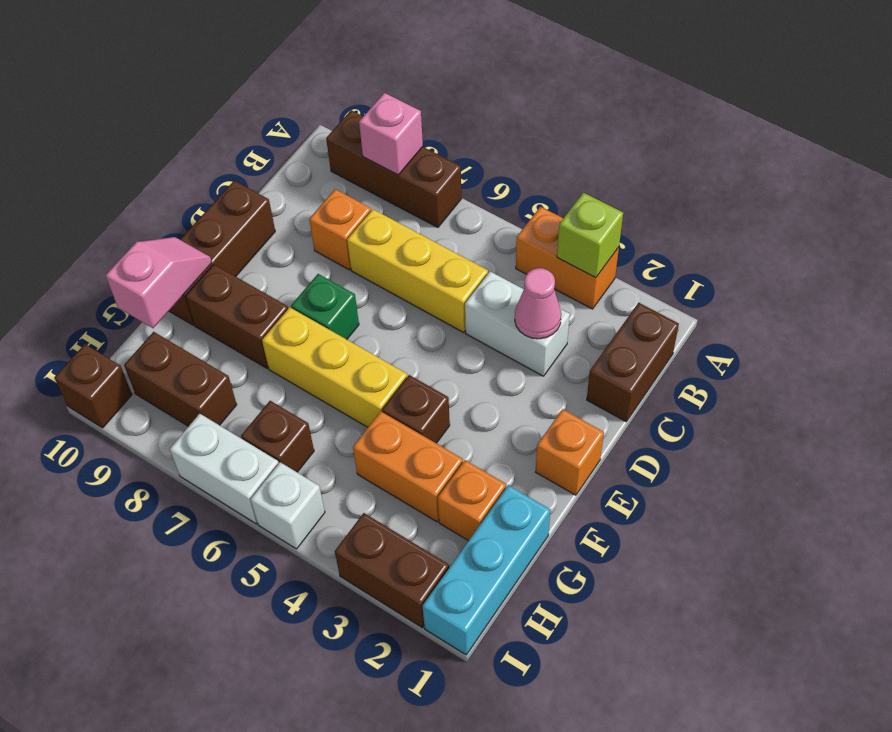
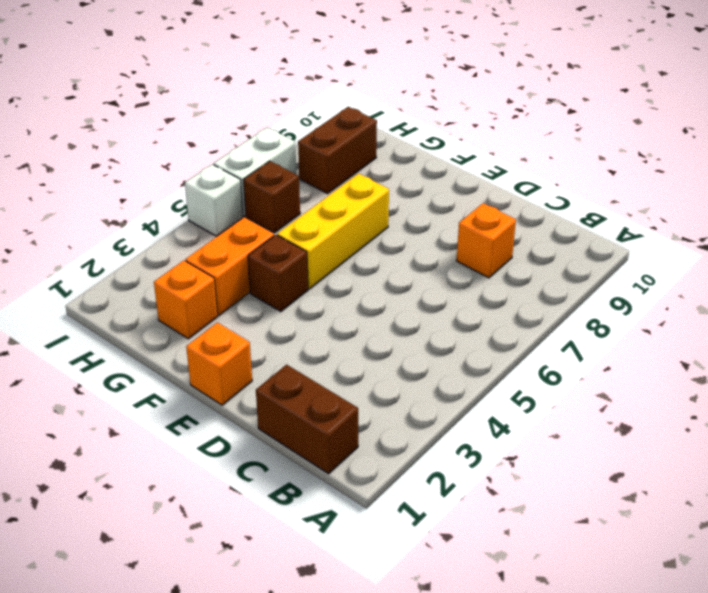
none -> orange 1x2 brick [516,207,619,309]
none -> brown 1x3 brick [326,110,462,227]
none -> white 1x2 brick [465,272,570,376]

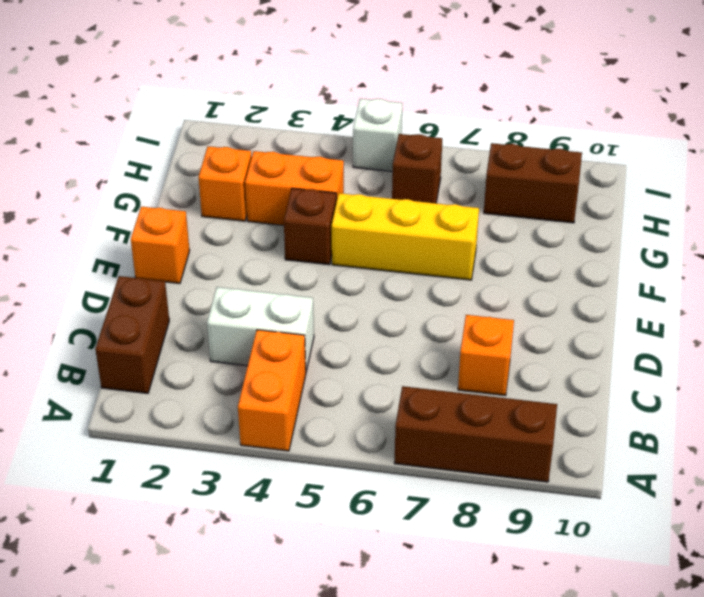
orange 1x2 brick [238,330,306,451] -> orange 1x2 brick turned to [516,207,619,309]
none -> yellow 1x3 brick [347,209,488,332]
none -> brown 1x3 brick [169,181,275,325]
none -> green 1x1 brick [291,274,359,339]

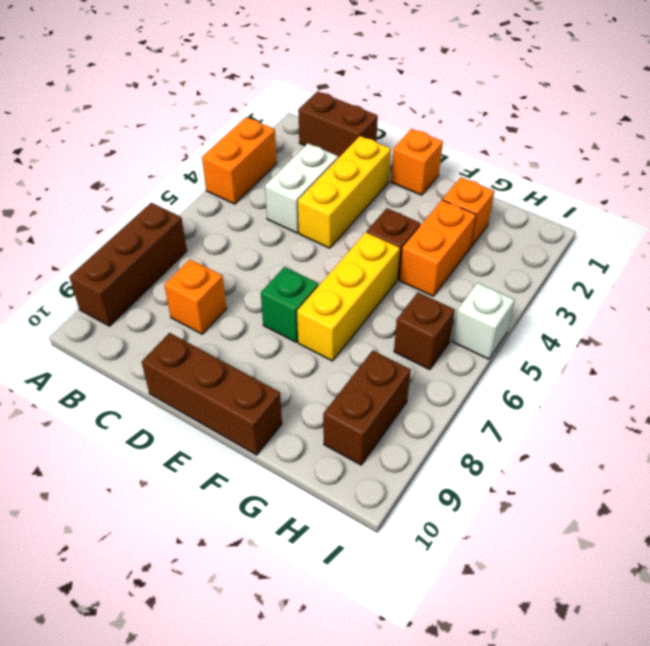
yellow 1x3 brick [298,136,391,248] -> yellow 1x3 brick moved to [347,209,488,332]
none -> brown 1x2 brick [186,264,288,368]
none -> cyan 1x3 brick [423,485,550,655]
none -> brown 1x2 brick [335,513,449,628]

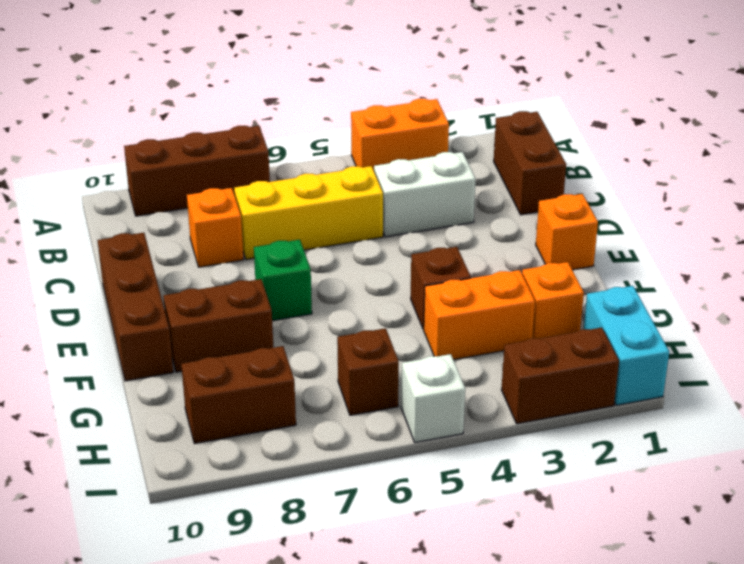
cyan 1x2 brick [584,286,669,405] -> cyan 1x3 brick [423,485,550,655]
none -> yellow 1x3 brick [262,307,407,427]
none -> white 1x2 brick [170,414,279,524]
none -> brown 1x1 brick [54,344,132,428]

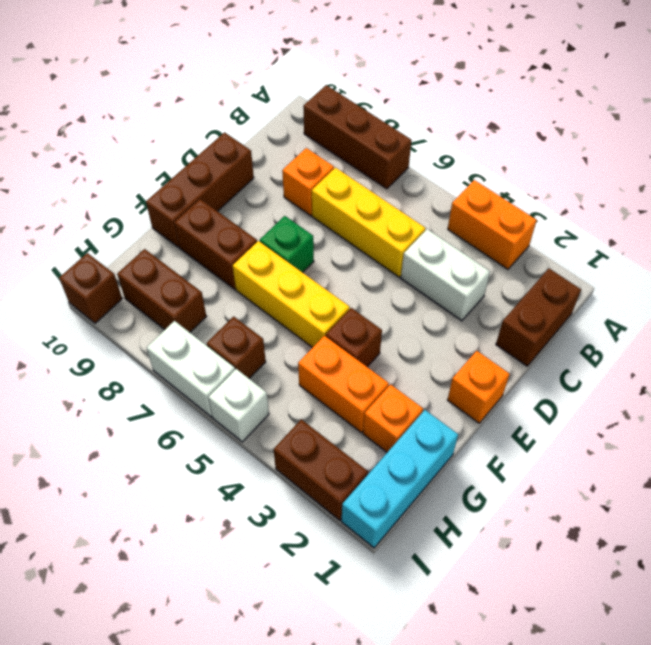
none -> lime 1x1 brick [557,193,623,278]
none -> pink 1x1 brick [359,93,423,175]
none -> pink 1x1 cone [515,268,561,339]

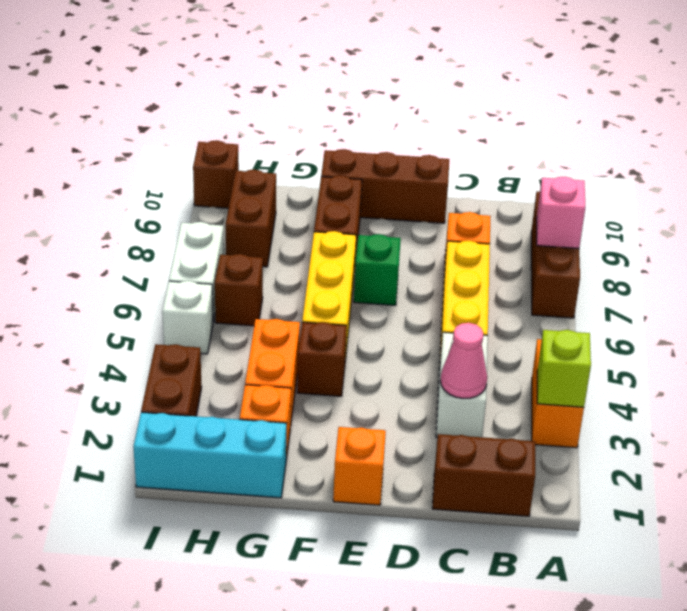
none -> pink 1x2 slope [106,237,212,328]

